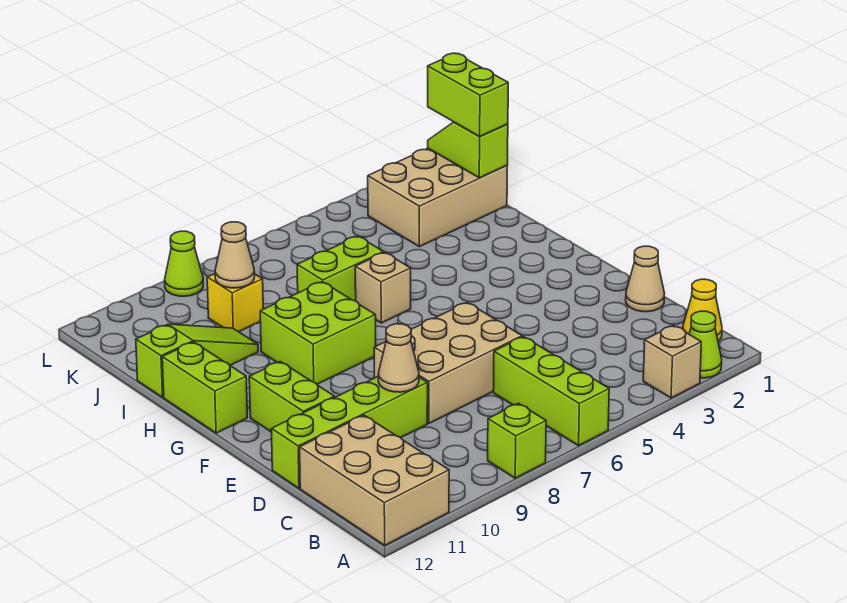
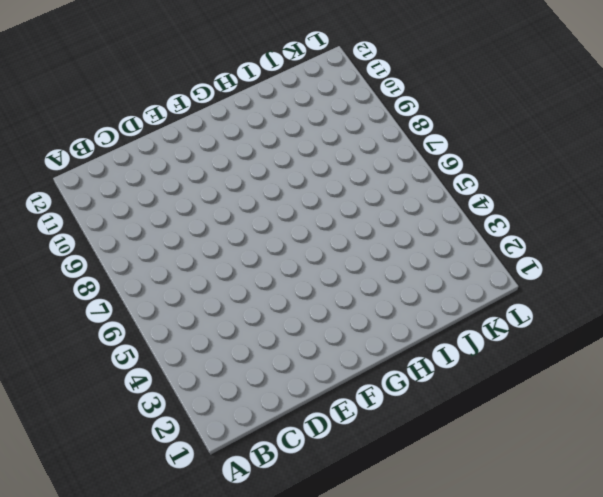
none -> lime 1x1 cone [689,311,722,378]
none -> tan 1x1 brick [643,325,701,398]
none -> lime 1x3 brick [493,337,609,446]

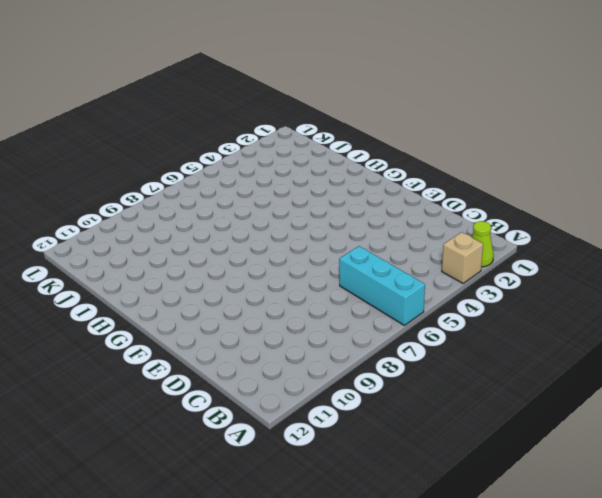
cyan 1x3 brick [339,246,425,325] -> lime 1x3 brick [493,337,609,446]
none -> lime 1x1 brick [488,403,546,478]
none -> tan 2x3 brick [300,415,449,545]
none -> yellow 1x1 cone [683,279,722,341]

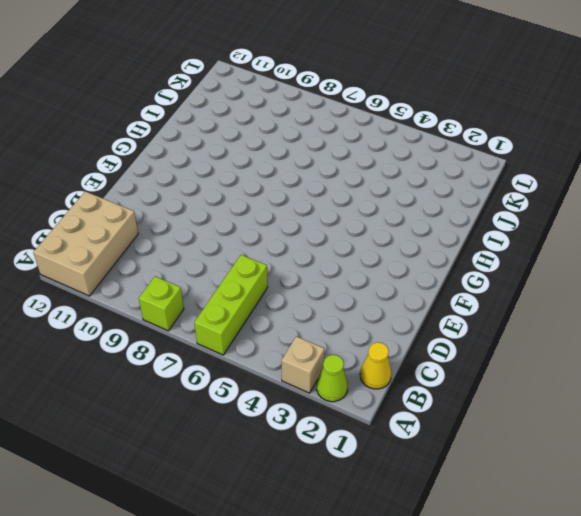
none -> tan 1x1 cone [626,246,665,312]
none -> tan 2x3 brick [374,302,522,423]
none -> lime 1x4 brick [271,377,428,488]

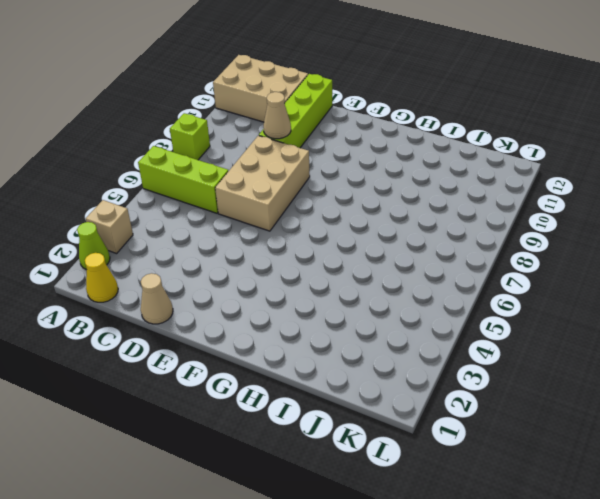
none -> lime 1x2 brick [249,362,335,432]
none -> lime 2x2 brick [260,282,376,384]
none -> lime 1x2 brick [162,342,247,433]

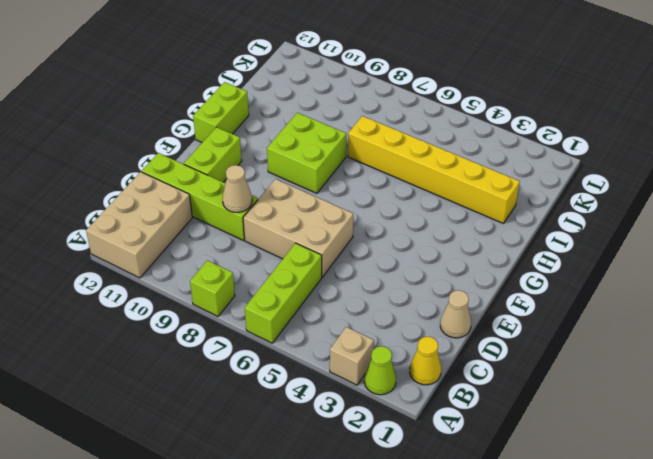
yellow 1x6 brick [348,116,520,224] -> lime 1x2 brick [297,236,384,301]
none -> tan 1x1 brick [355,252,411,323]
none -> lime 1x3 slope [136,324,258,397]
none -> tan 2x3 brick [368,148,507,247]

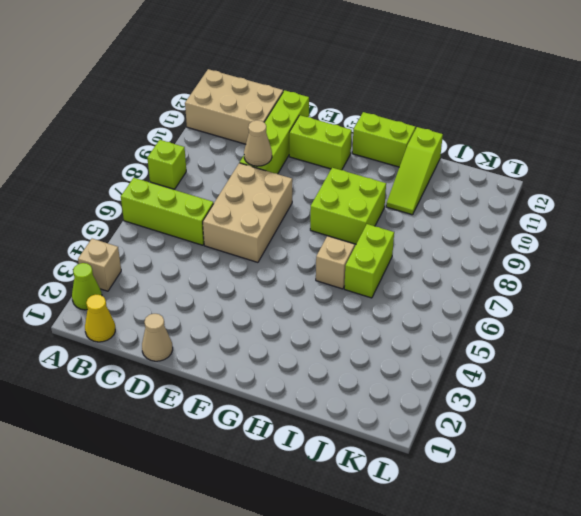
none -> tan 2x3 brick [368,148,507,247]
none -> yellow 1x1 brick [207,274,263,332]
none -> lime 1x1 cone [165,231,203,296]

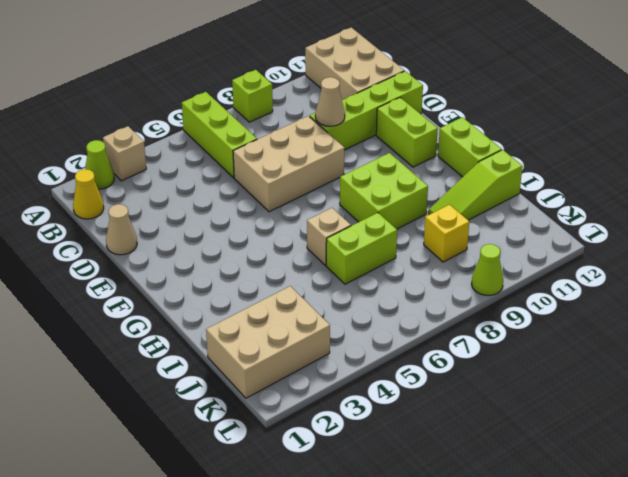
none -> lime 1x2 slope [428,122,508,178]
none -> tan 1x1 cone [215,222,255,288]
none -> lime 1x2 brick [428,53,508,137]

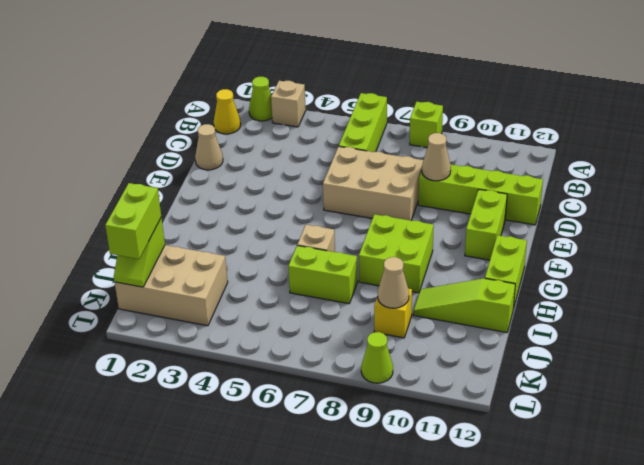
none -> tan 2x3 brick [300,415,449,545]

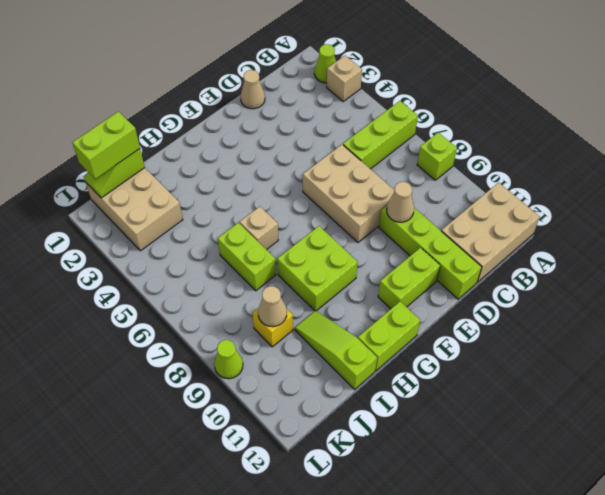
none -> yellow 1x1 cone [683,279,722,341]

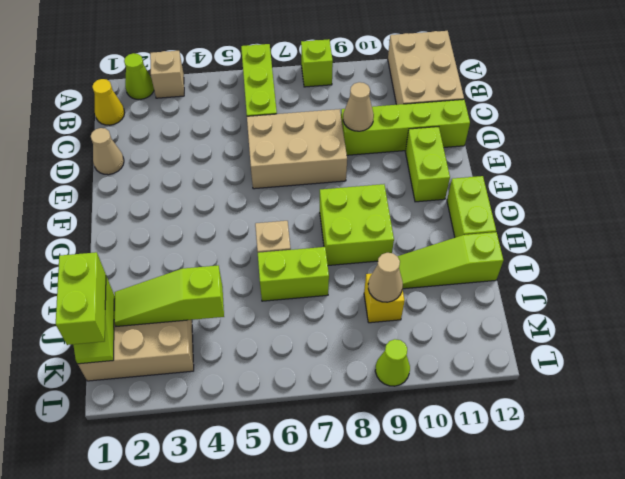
lime 1x3 slope [114,265,224,326] -> none

